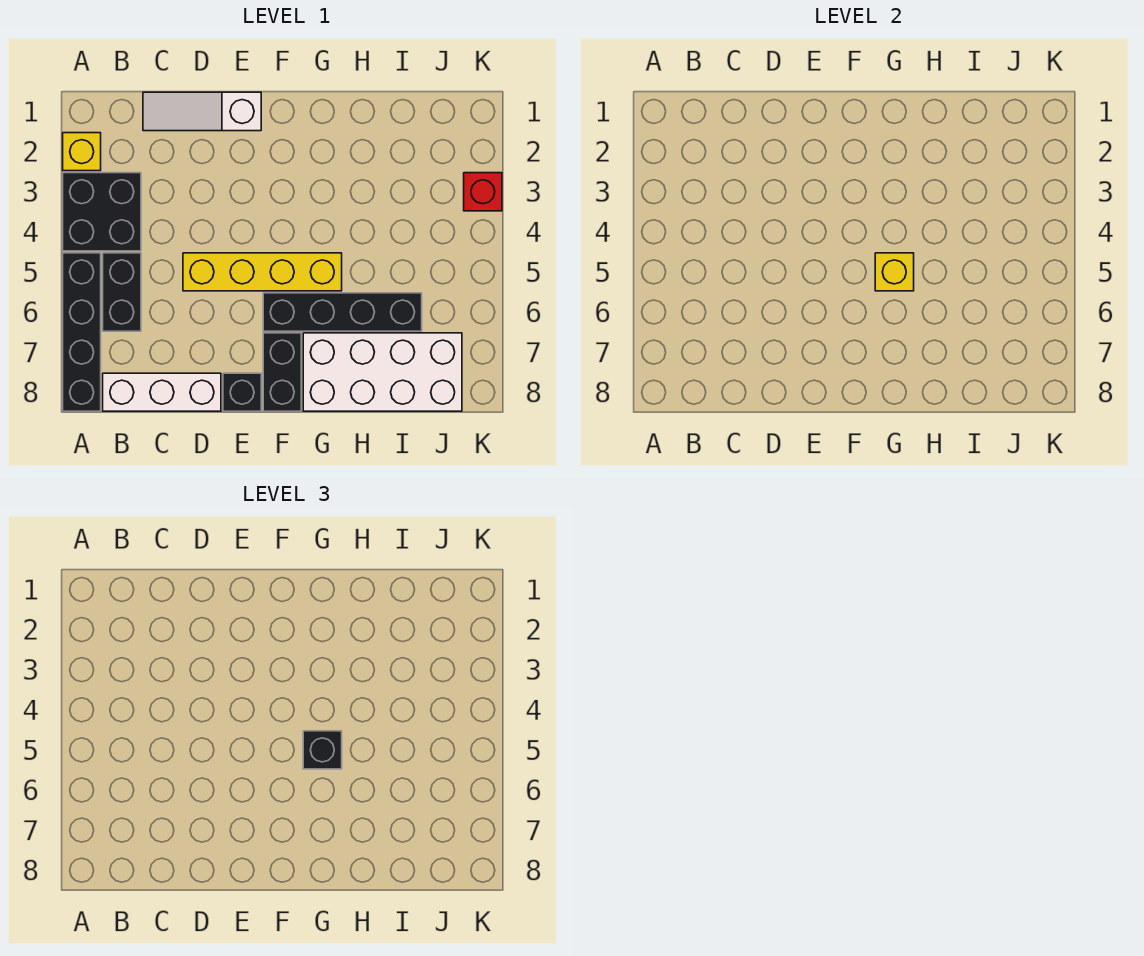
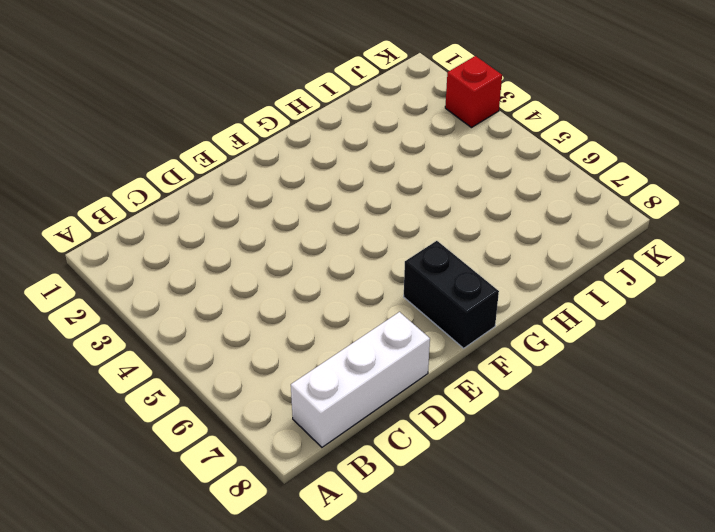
none -> yellow 1x1 brick [63,133,101,171]
none -> black 2x2 brick [63,173,141,251]
none -> black 1x4 brick [63,253,101,411]

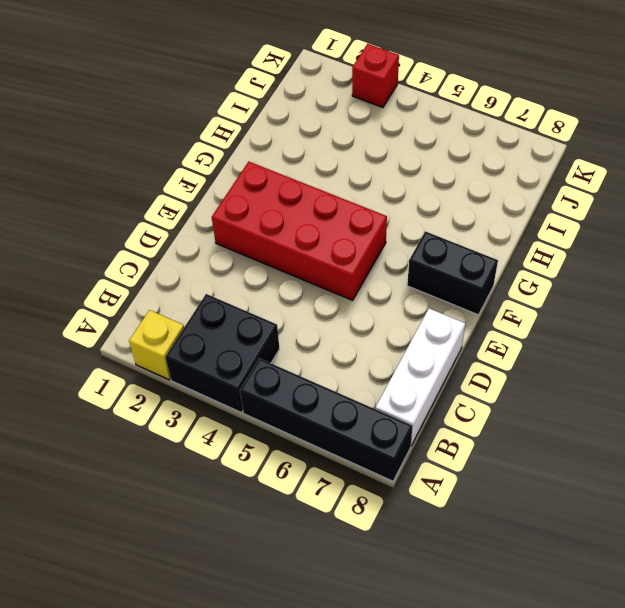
red 2x4 brick [212,162,387,300] -> yellow 1x4 brick [183,253,342,291]
none -> black 1x2 brick [103,253,141,331]
none -> white 1x3 slope [143,92,261,131]
none -> black 1x1 brick [223,373,261,411]

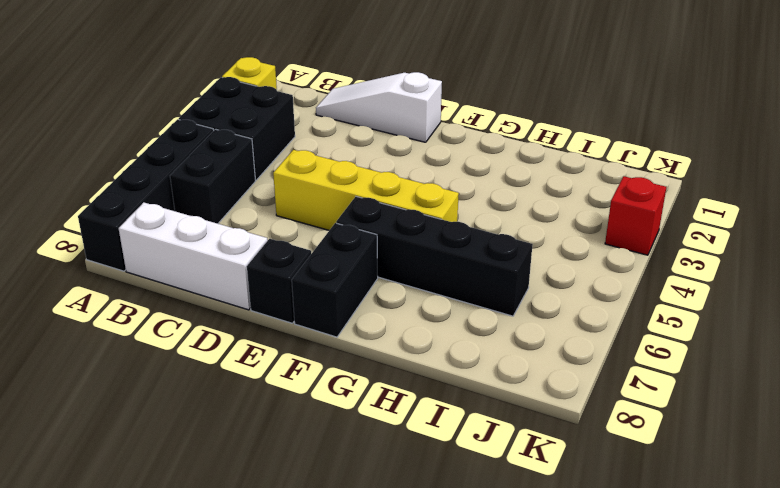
none -> white 2x4 brick [303,333,462,411]
none -> yellow 1x1 brick [875,253,914,291]
none -> black 1x1 brick [303,731,342,769]

